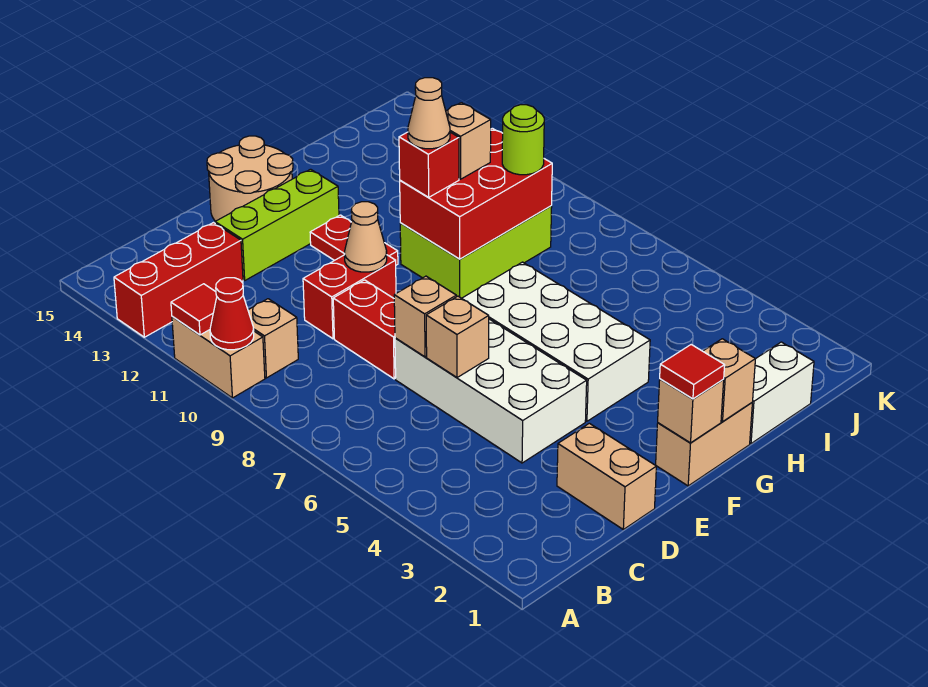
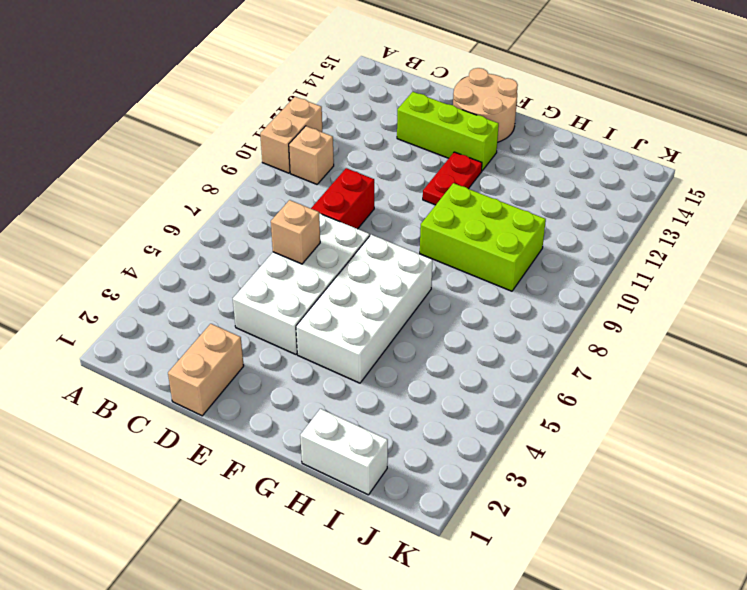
none -> red 1x3 brick [114,223,243,337]
none -> red 1x2 brick [303,255,396,339]
none -> tan 1x2 brick [656,403,752,486]

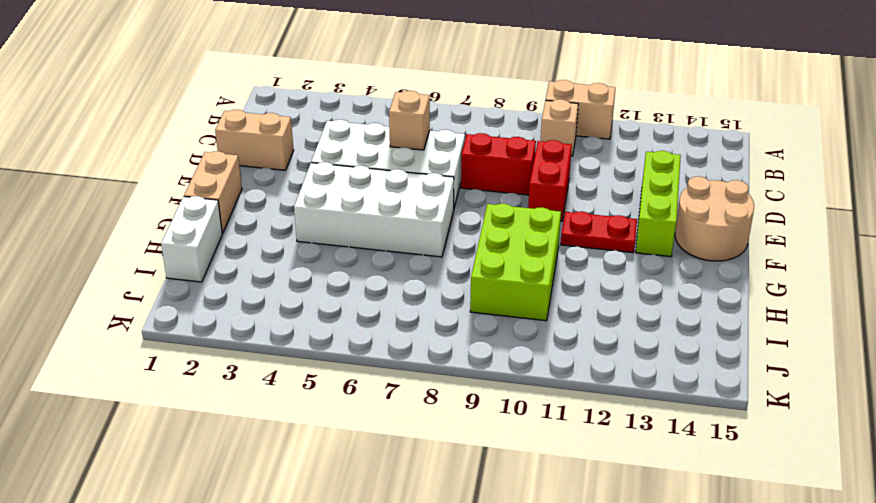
none -> red 1x3 brick [114,223,243,337]
none -> red 1x1 cone [210,278,254,350]
none -> red 1x1 tile [171,284,217,335]

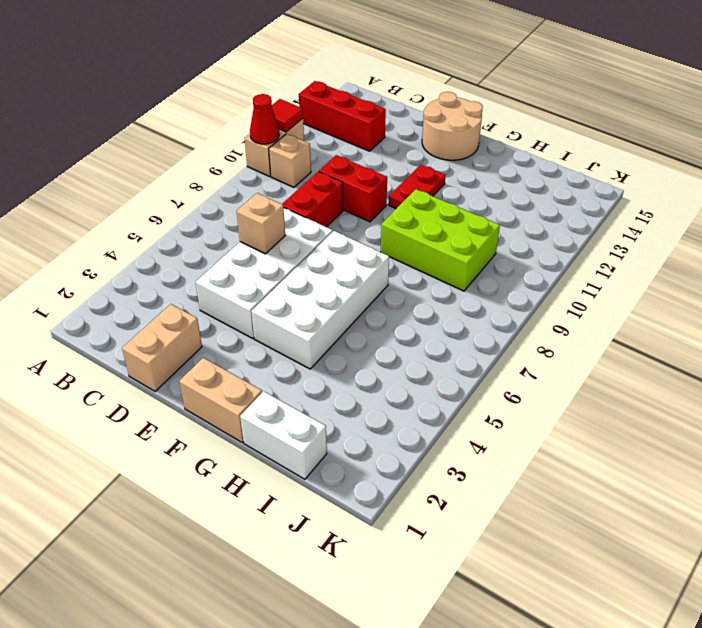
none -> lime 1x3 brick [215,169,339,281]
none -> tan 1x1 brick [394,276,456,357]
none -> tan 1x1 cone [345,202,387,272]

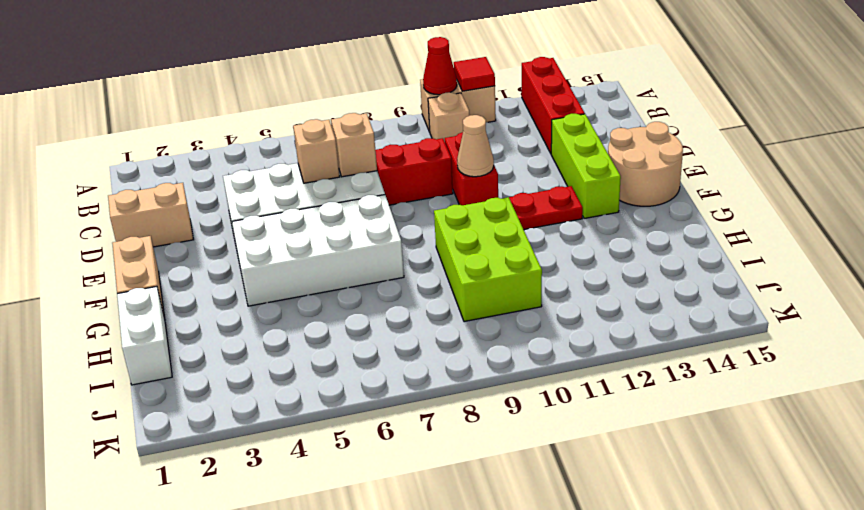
none -> tan 1x1 brick [658,379,724,443]
none -> tan 1x1 brick [703,339,755,422]
none -> red 2x3 brick [400,128,552,259]

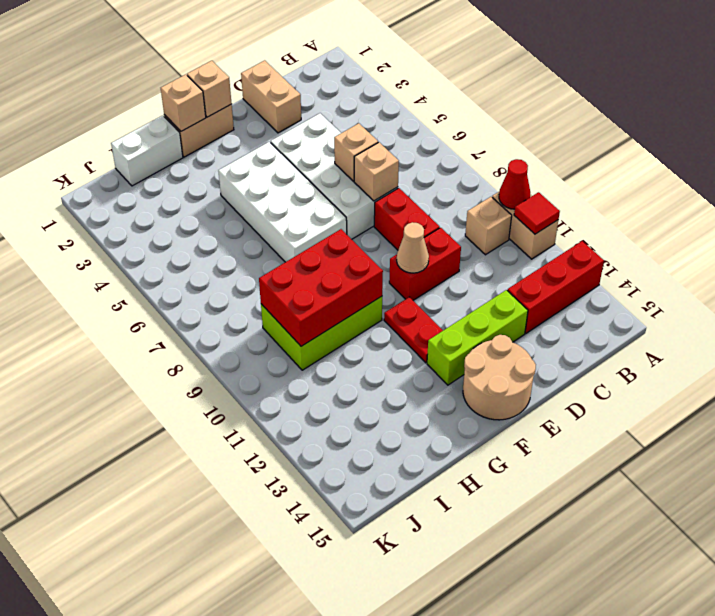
none -> red 1x1 tile [660,345,725,399]
none -> red 1x1 brick [399,132,459,197]
none -> tan 1x1 brick [446,103,491,179]

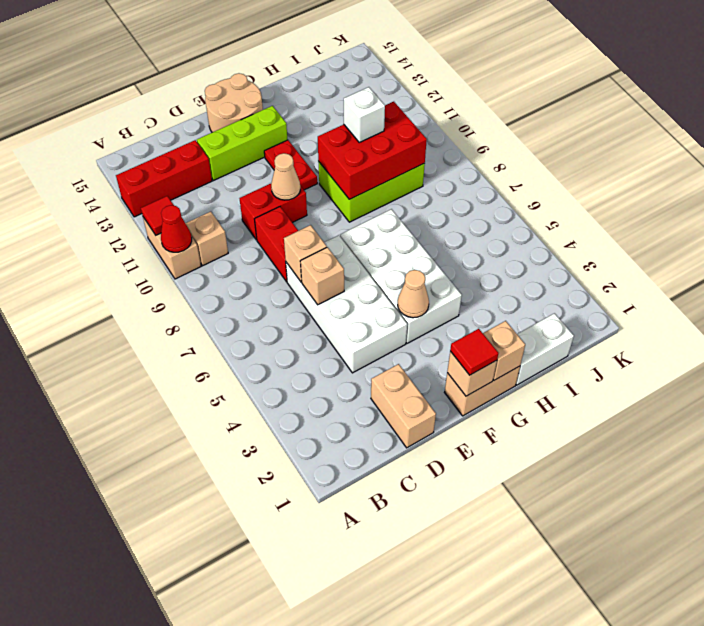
tan 1x1 cone [398,270,429,318] -> tan 1x1 cone moved to [408,78,450,149]
white 1x1 brick [344,87,385,142] -> tan 1x1 brick [446,103,491,179]
none -> red 1x1 brick [399,132,459,197]
none -> lime 1x1 round brick [502,105,544,175]

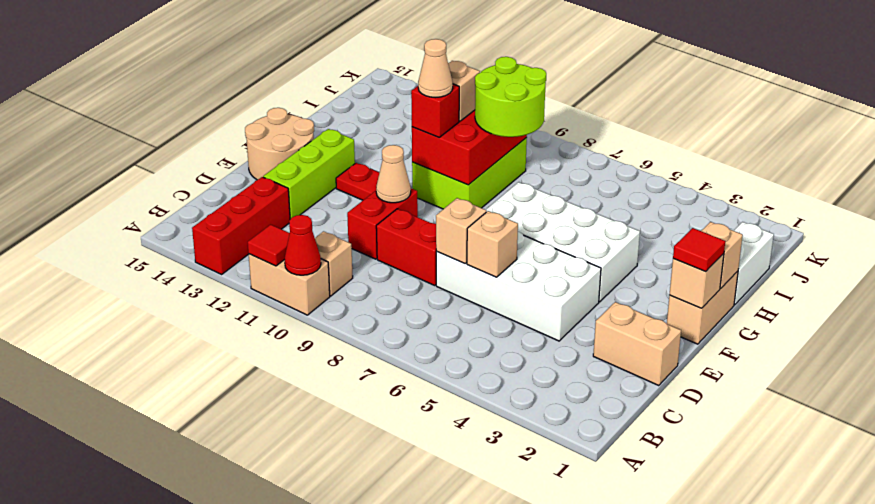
lime 2x2 round brick [475,57,546,137] -> lime 1x1 round brick [502,105,544,175]

